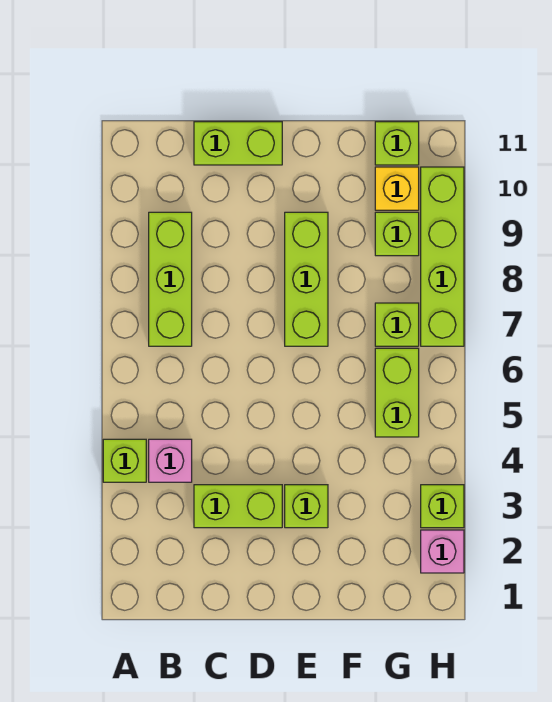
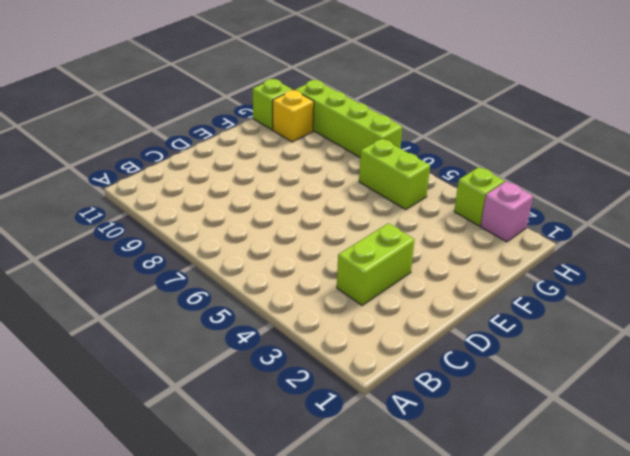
none -> lime 1x1 brick [103,439,146,482]
none -> pink 1x1 brick [149,439,192,482]
none -> lime 1x3 brick [149,212,192,346]

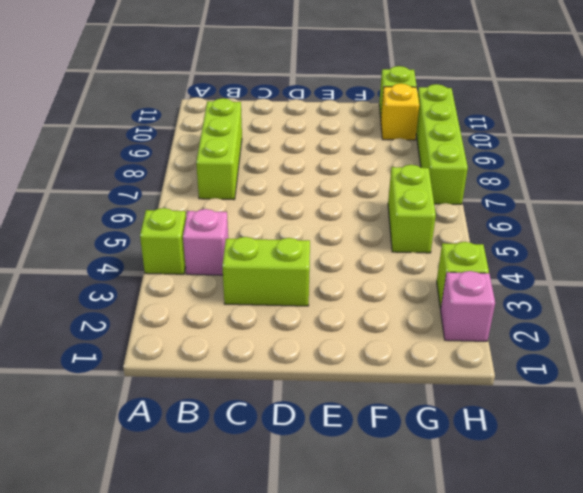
none -> lime 1x2 brick [194,122,282,165]
none -> lime 1x1 brick [285,485,328,528]
none -> lime 1x3 brick [285,212,328,346]

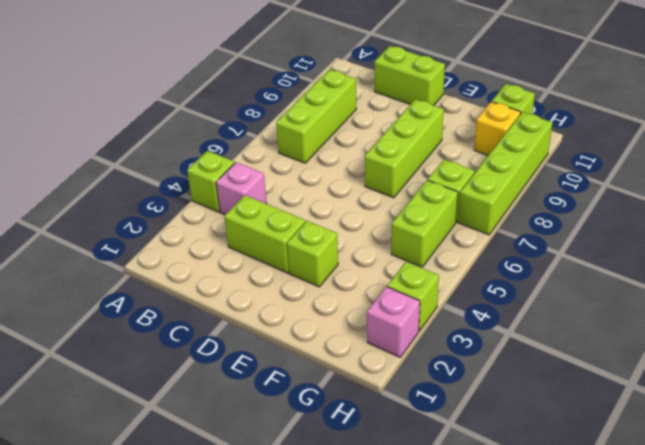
none -> lime 1x1 brick [375,212,419,256]

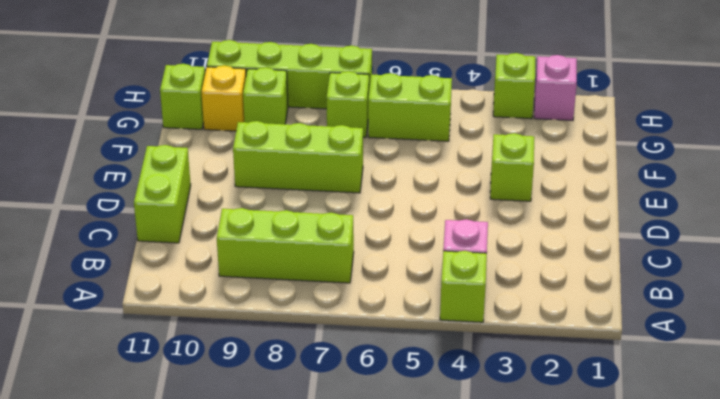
none -> lime 1x2 brick [194,485,282,528]

